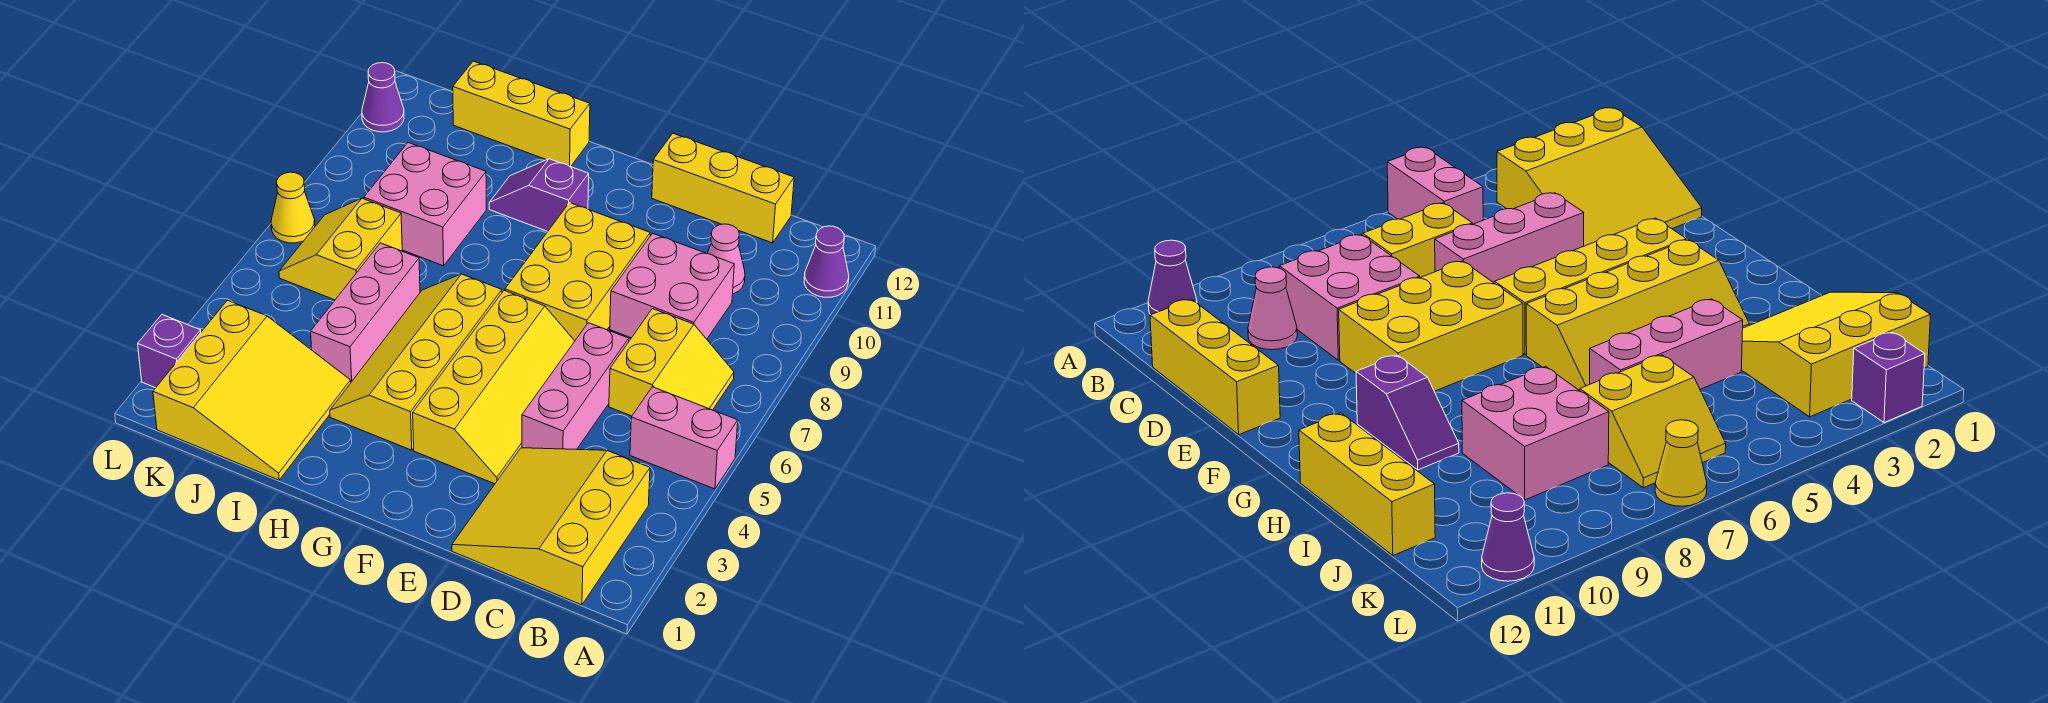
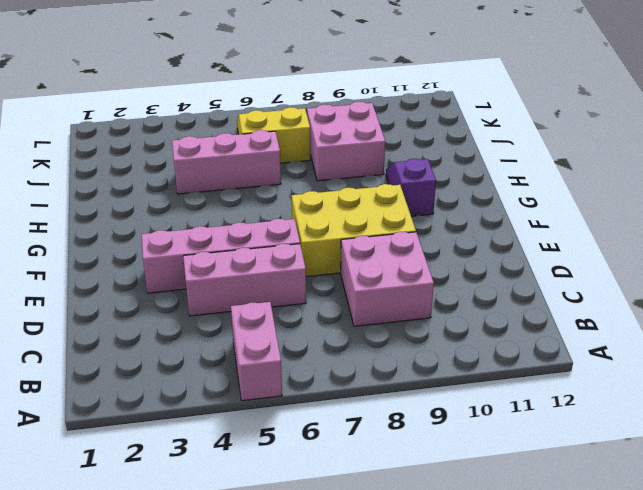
pink 1x4 brick [141,219,300,293] -> yellow 2x4 slope [413,291,575,484]
none -> purple 1x1 cone [804,226,849,297]
none -> yellow 3x3 slope [452,448,650,605]
none -> yellow 2x2 slope [609,309,734,416]

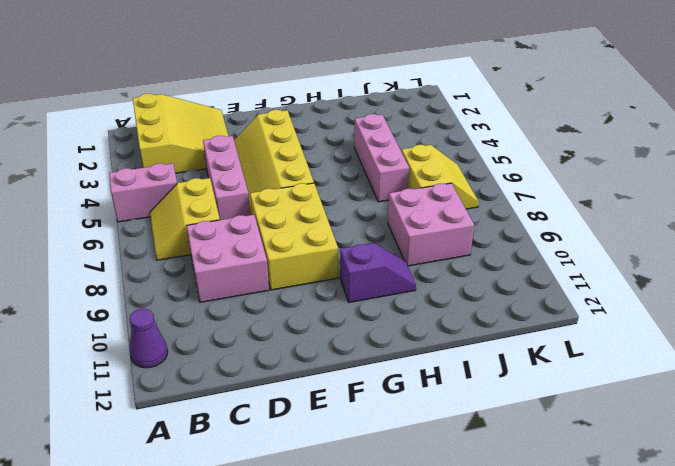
none -> pink 1x1 cone [707,224,745,294]
none -> yellow 1x3 brick [652,134,794,243]
none -> yellow 2x4 slope [330,274,502,450]

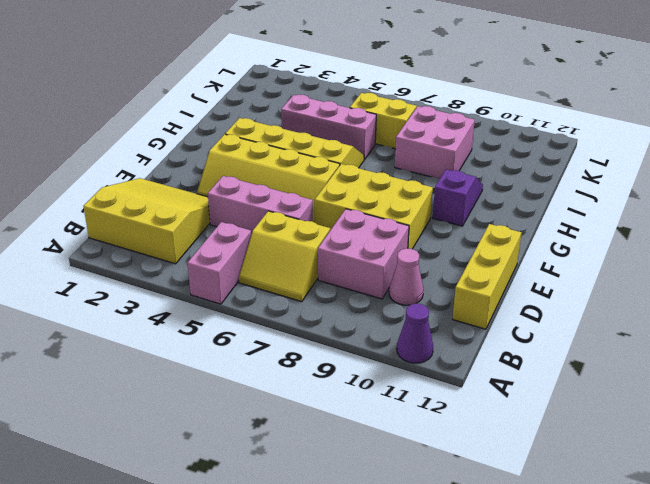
none -> yellow 1x3 brick [453,61,590,167]
none -> yellow 3x3 slope [153,300,351,480]
none -> purple 1x1 brick [138,315,201,388]

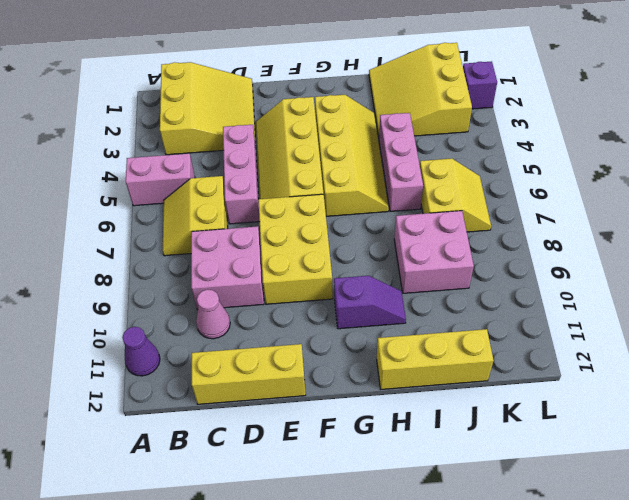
none -> yellow 1x1 cone [271,172,315,243]
none -> purple 1x1 cone [362,63,404,132]

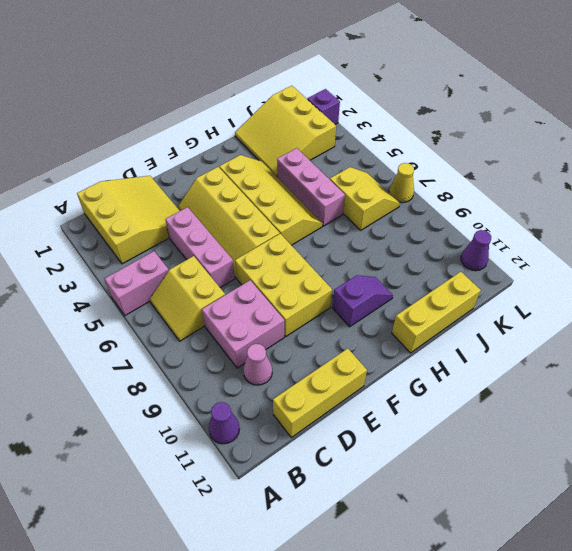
none -> pink 2x2 brick [364,143,486,266]

